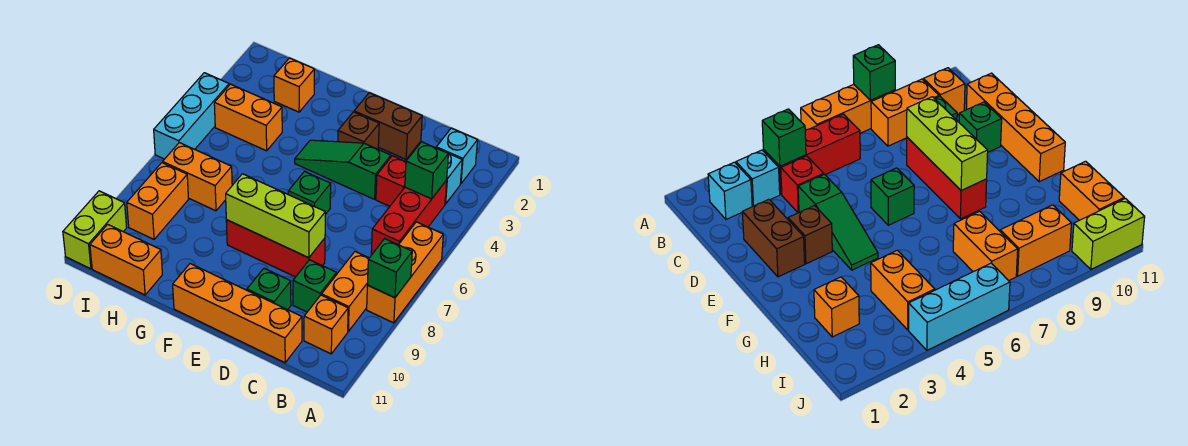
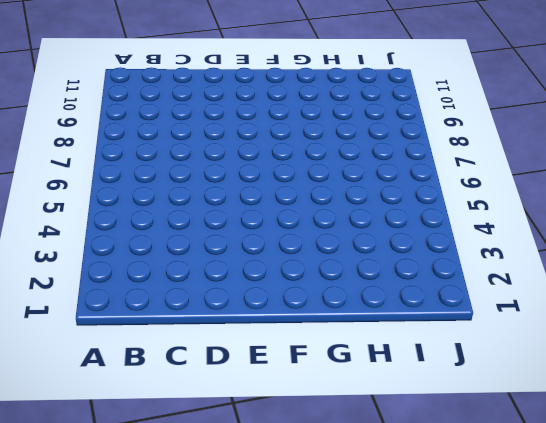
none -> orange 1x3 brick [367,222,443,323]
none -> cyan 1x1 brick [436,128,478,184]
none -> cyan 1x1 brick [445,154,462,204]

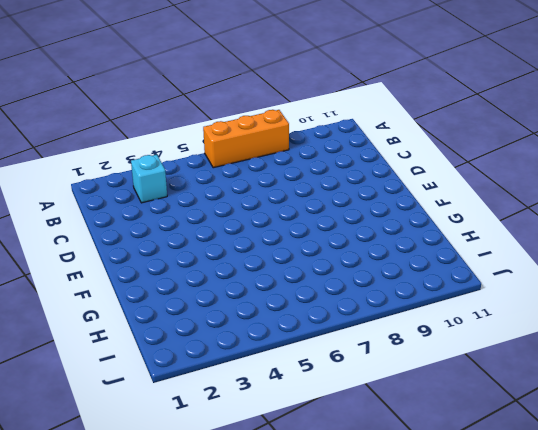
none -> cyan 1x1 brick [436,128,478,184]
none -> red 1x3 brick [371,180,447,254]
none -> orange 1x2 brick [322,252,369,331]

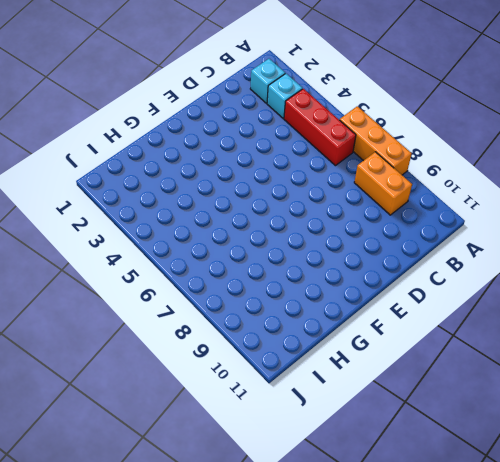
none -> orange 1x1 brick [304,295,348,354]
none -> red 1x1 brick [376,156,406,206]
none -> green 1x1 brick [293,260,337,312]

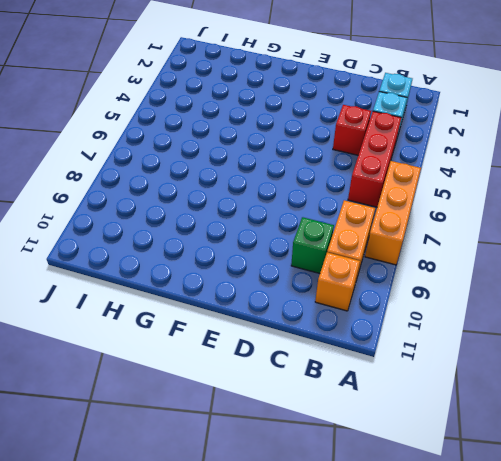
none -> orange 1x4 brick [173,264,302,363]
none -> brown 1x2 brick [354,93,422,159]
none -> green 1x3 slope [295,140,391,199]

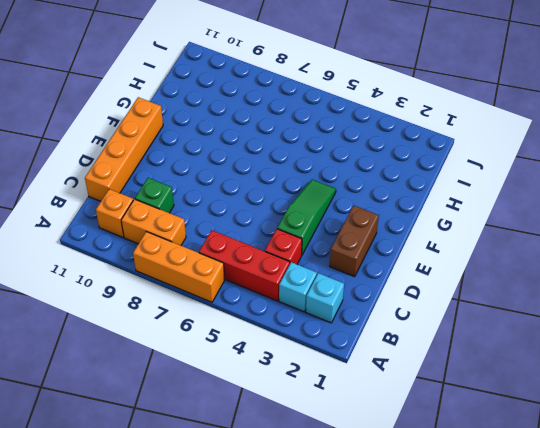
none -> red 1x3 brick [226,220,325,277]
none -> green 1x1 brick [247,268,291,310]
none -> brown 1x1 brick [338,112,379,149]

